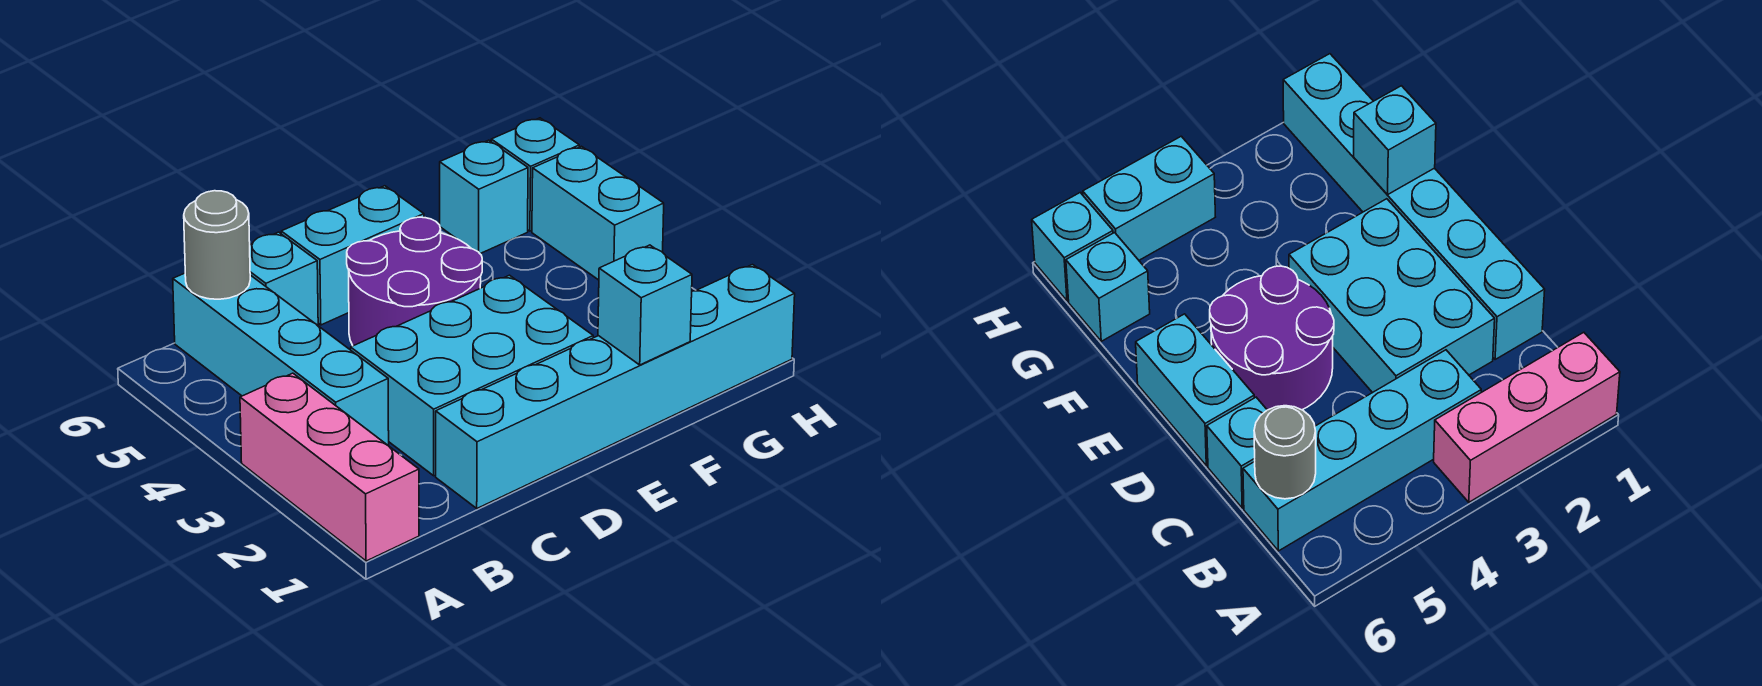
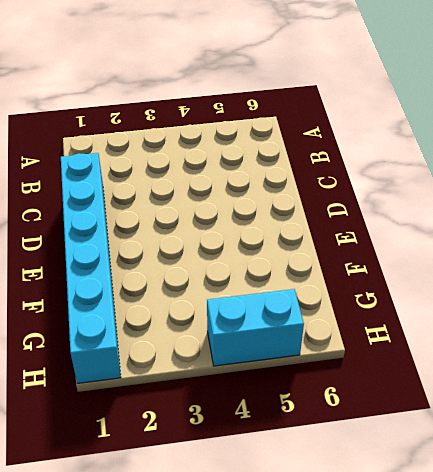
none -> pink 1x3 brick [240,373,419,561]
none -> cyan 1x4 brick [173,273,389,445]
none -> cyan 2x3 brick [351,275,593,476]

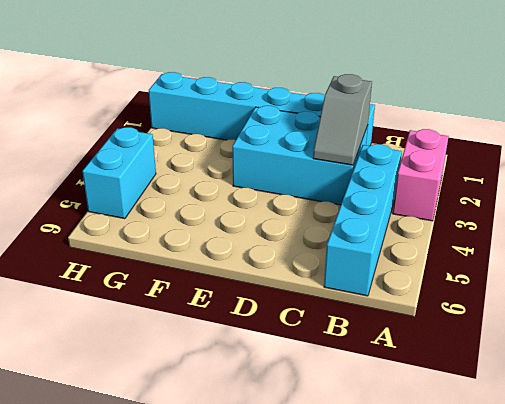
pink 1x2 brick [393,129,449,221] -> pink 1x3 brick [240,373,419,561]
grey 1x2 slope [313,74,372,165] -> none
none -> cyan 1x1 brick [250,232,318,325]
none -> purple 2x2 round brick [347,217,482,346]
none -> cyan 1x2 brick [281,186,424,325]

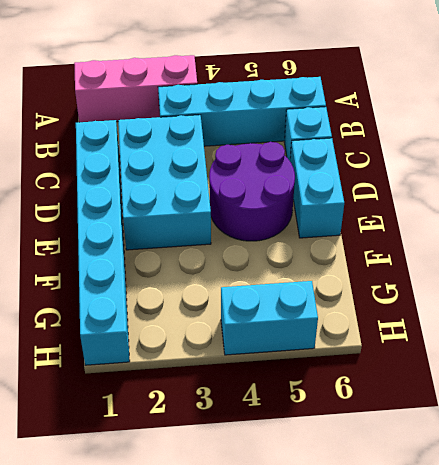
none -> cyan 1x1 brick [440,140,528,254]
none -> cyan 1x1 brick [491,118,579,231]
none -> grey 1x1 round brick [184,191,250,299]

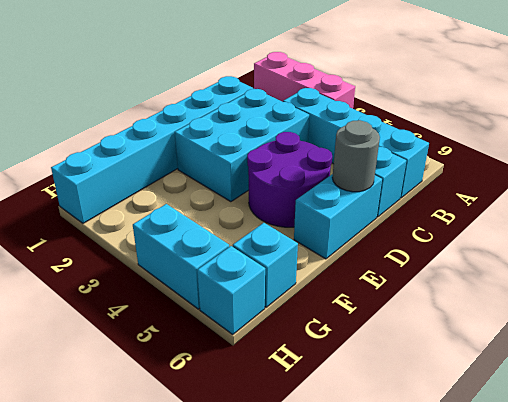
grey 1x1 round brick [332,120,380,192] -> grey 1x1 round brick moved to [184,191,250,299]
none -> cyan 1x1 brick [598,245,692,365]

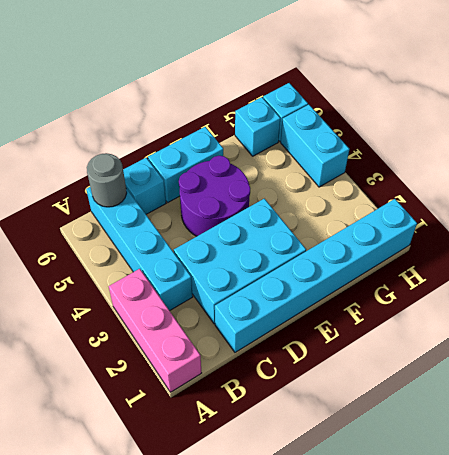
none -> cyan 1x1 brick [598,245,692,365]

